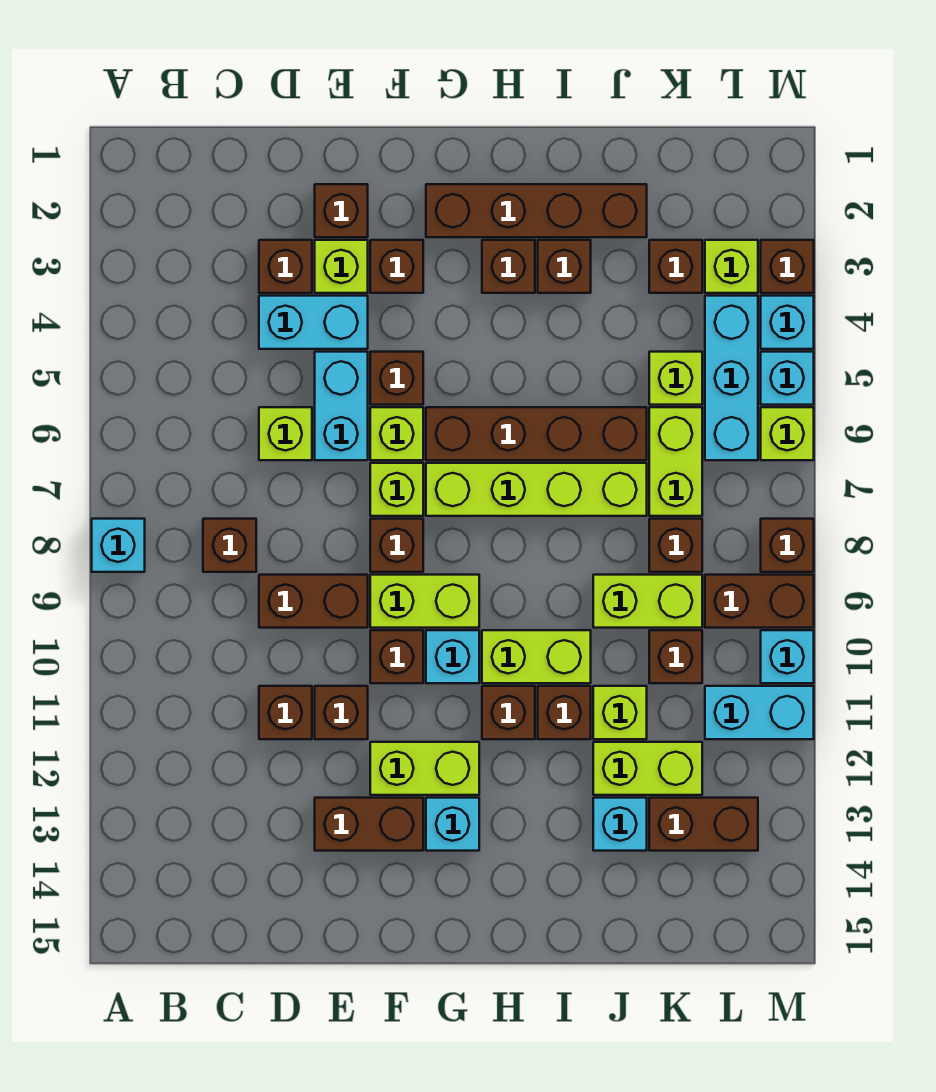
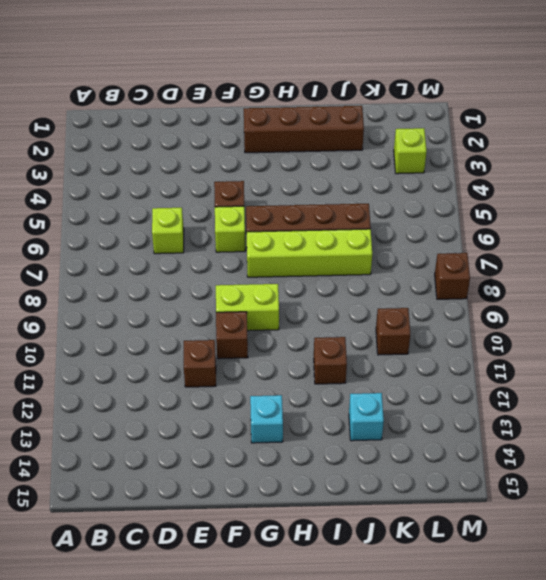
none -> cyan 1x1 brick [92,519,145,572]
none -> brown 1x1 brick [203,519,256,572]
none -> brown 1x1 brick [259,240,312,293]
none -> cyan 1x2 brick [259,296,368,349]

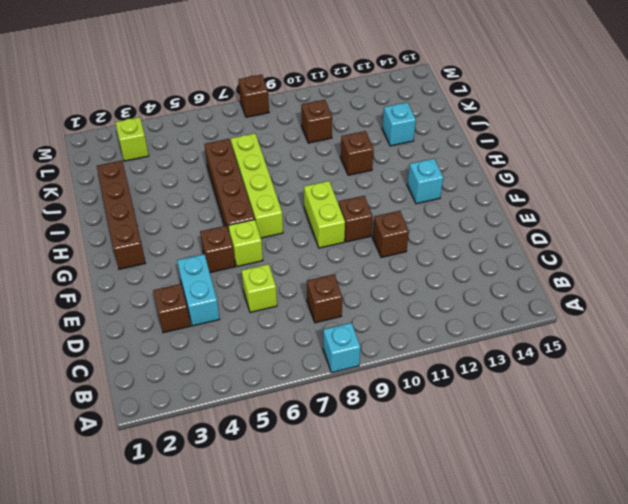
none -> brown 1x2 brick [259,575,368,628]
none -> brown 1x1 brick [259,686,312,739]
none -> brown 1x1 brick [315,184,368,237]
none -> lime 1x1 brick [315,240,368,293]

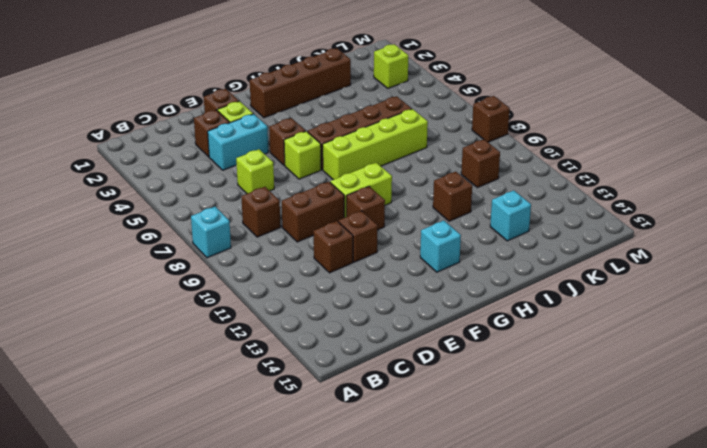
none -> cyan 1x2 brick [315,352,368,460]
none -> brown 1x2 brick [315,798,423,851]
none -> brown 1x1 brick [370,240,423,293]
none -> lime 1x1 brick [370,463,423,516]

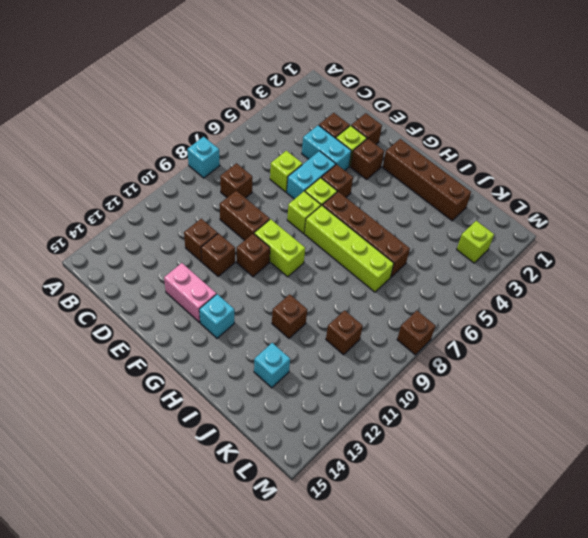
pink 1x2 brick [164,263,216,322] -> brown 1x2 brick [315,798,423,851]
none -> brown 1x1 brick [370,519,423,572]
none -> lime 1x2 brick [370,742,479,795]
none -> cyan 1x1 brick [426,630,479,683]
none -> brown 1x1 brick [482,240,535,293]

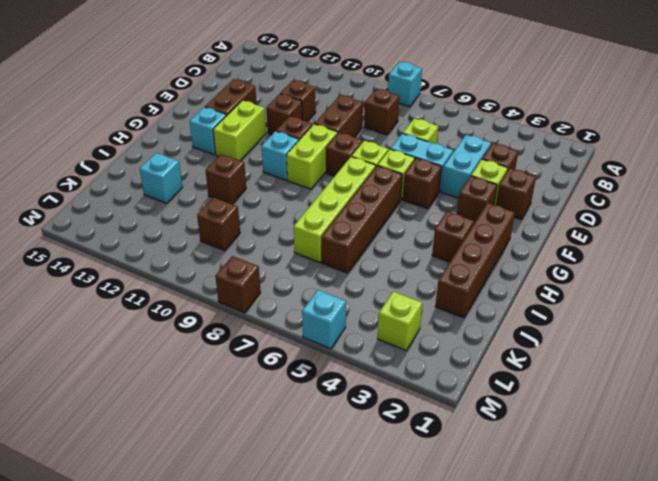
none -> lime 1x2 brick [482,630,591,683]
none -> brown 1x1 brick [482,686,535,739]
none -> brown 1x1 brick [538,240,591,293]
none -> lime 1x2 brick [593,575,702,628]

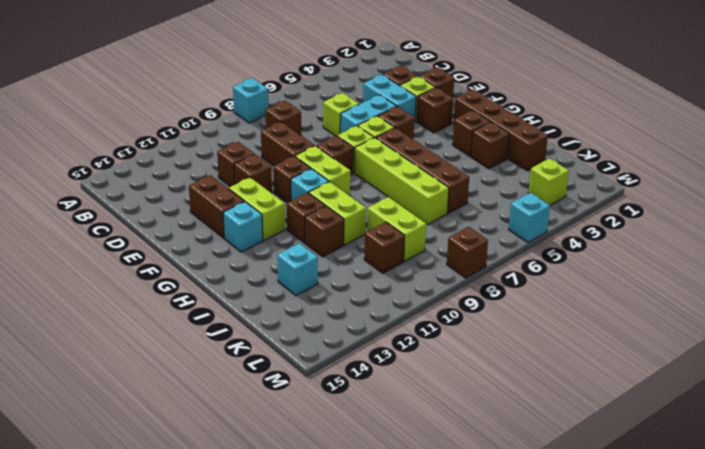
none -> lime 1x1 brick [593,686,647,739]
none -> lime 1x2 brick [593,742,702,795]
none -> brown 1x1 brick [649,240,702,293]
none -> lime 1x1 brick [649,352,702,405]

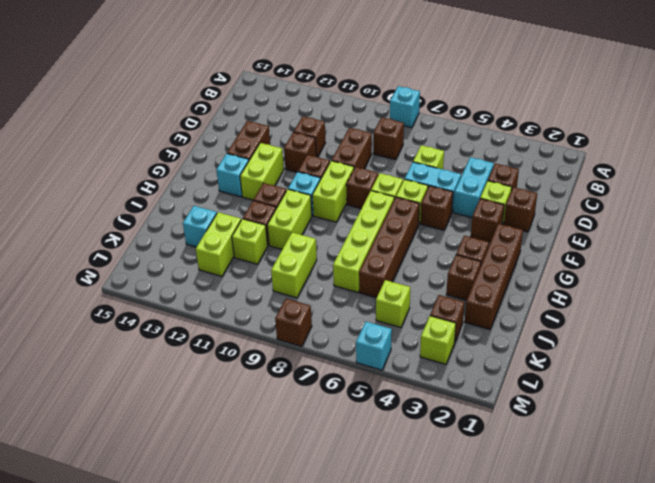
none -> lime 1x2 brick [649,407,702,516]
none -> brown 1x1 brick [649,519,702,572]
none -> brown 1x1 brick [649,630,702,683]
none -> brown 1x2 brick [649,798,758,851]

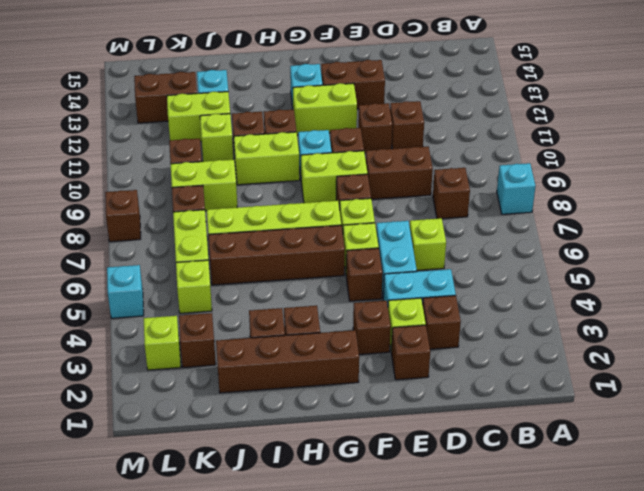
none -> cyan 1x3 brick [705,296,758,460]
none -> brown 1x2 brick [705,575,814,628]
none -> cyan 1x2 brick [705,686,814,739]
none -> brown 1x1 brick [761,240,814,293]

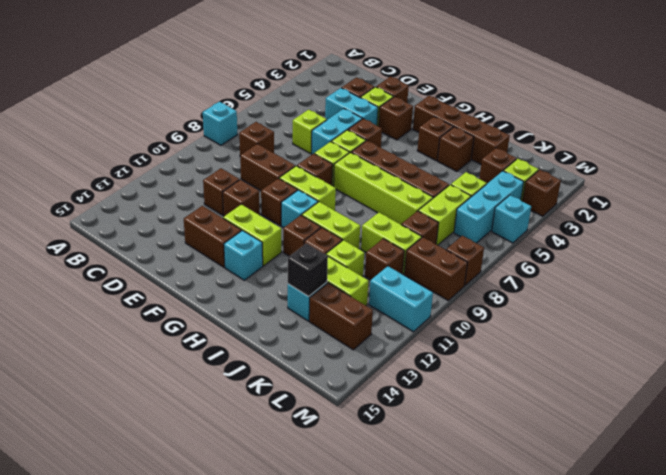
black 1x1 brick [288,244,328,296] -> none
none -> cyan 1x1 brick [761,296,814,349]
none -> lime 1x1 brick [761,407,814,460]
none -> cyan 1x1 brick [761,630,814,683]

